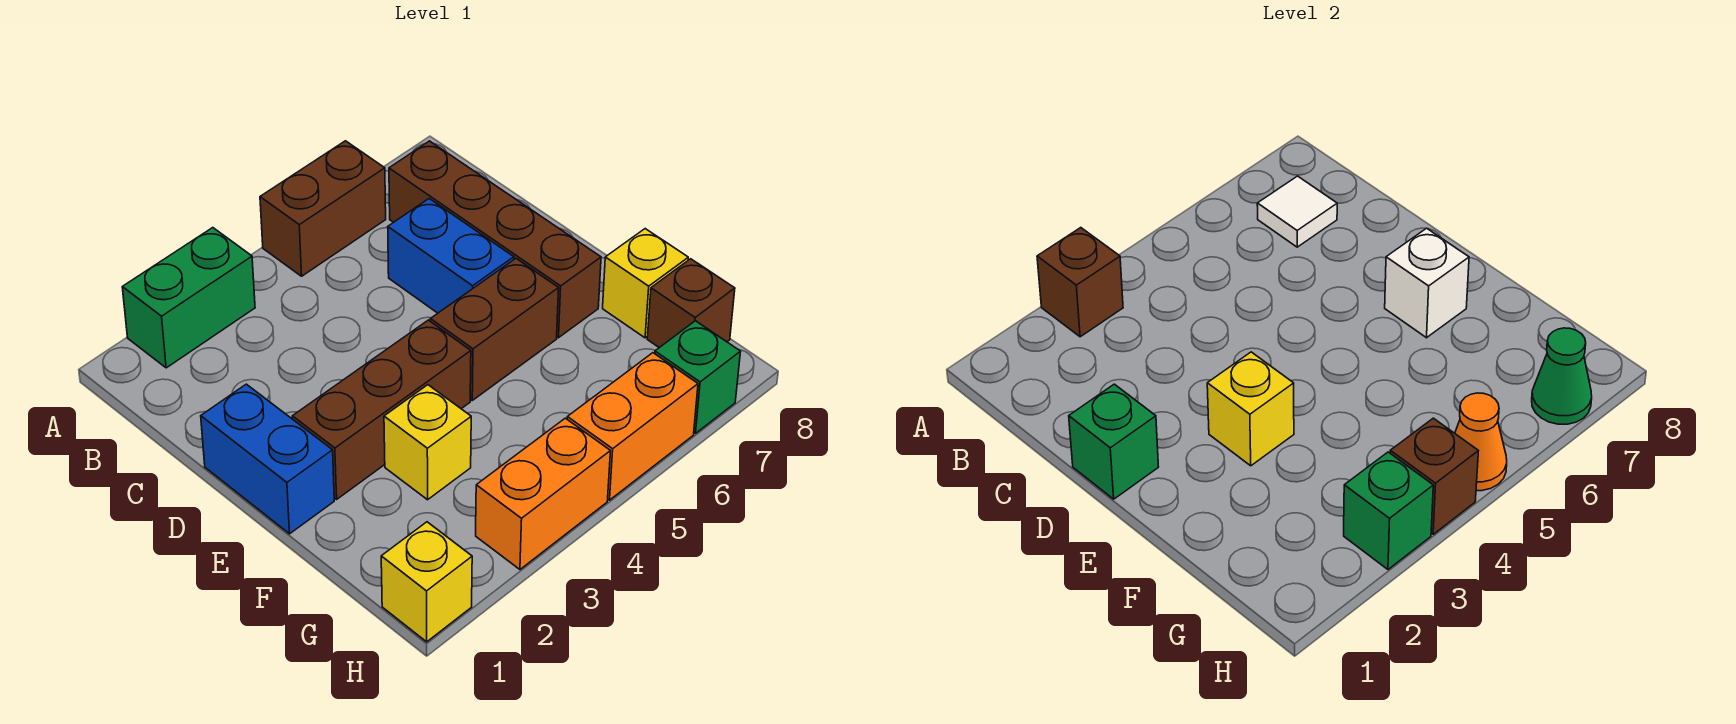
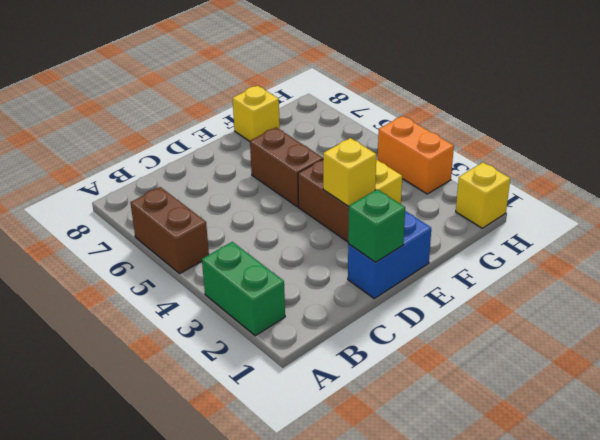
none -> brown 1x4 brick [389,141,601,338]
none -> blue 1x2 brick [388,199,514,313]
none -> brown 1x1 brick [647,259,735,348]

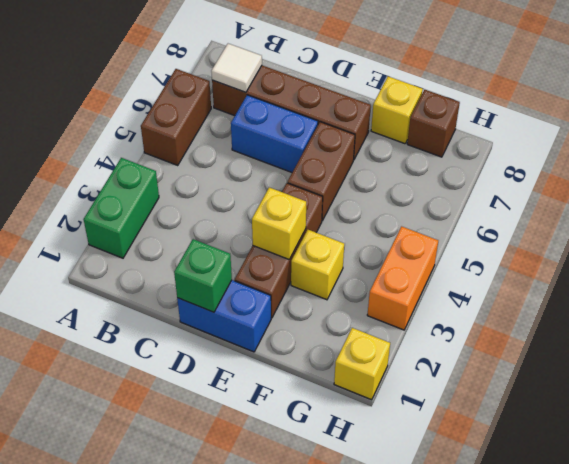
none -> orange 1x2 brick [567,353,698,500]
none -> green 1x1 brick [655,321,741,433]
none -> brown 1x1 brick [1037,228,1123,337]

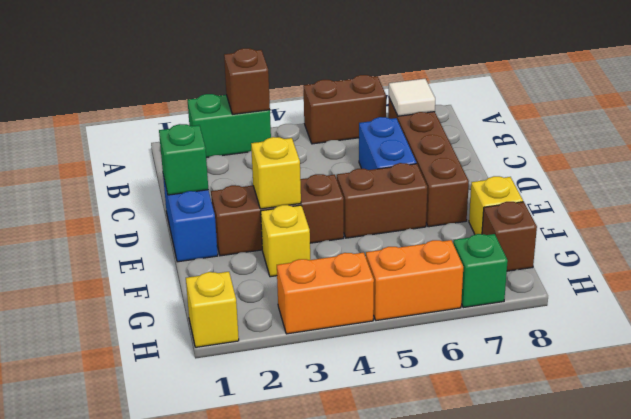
none -> white 1x1 brick [1385,228,1469,338]
none -> green 1x1 brick [1344,452,1433,569]
none -> brown 1x1 brick [1390,418,1478,534]

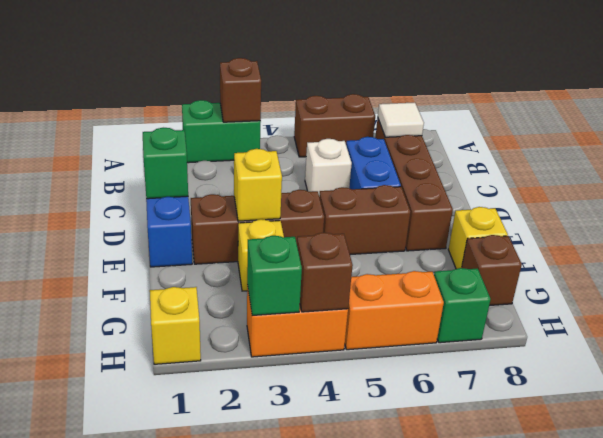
white 1x1 brick [305,139,352,195] -> white 1x1 brick moved to [1385,228,1469,338]
none -> orange 1x1 cone [1455,393,1507,491]
none -> green 1x1 cone [1532,328,1592,424]

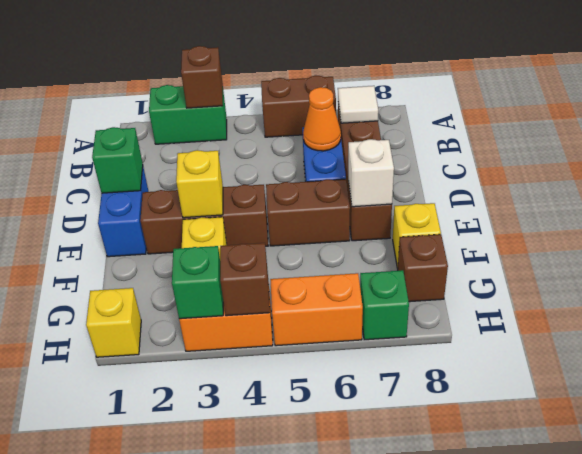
orange 1x1 cone [303,87,341,151] -> orange 1x1 cone moved to [1455,393,1507,491]
none -> green 1x1 cone [1532,328,1592,424]

